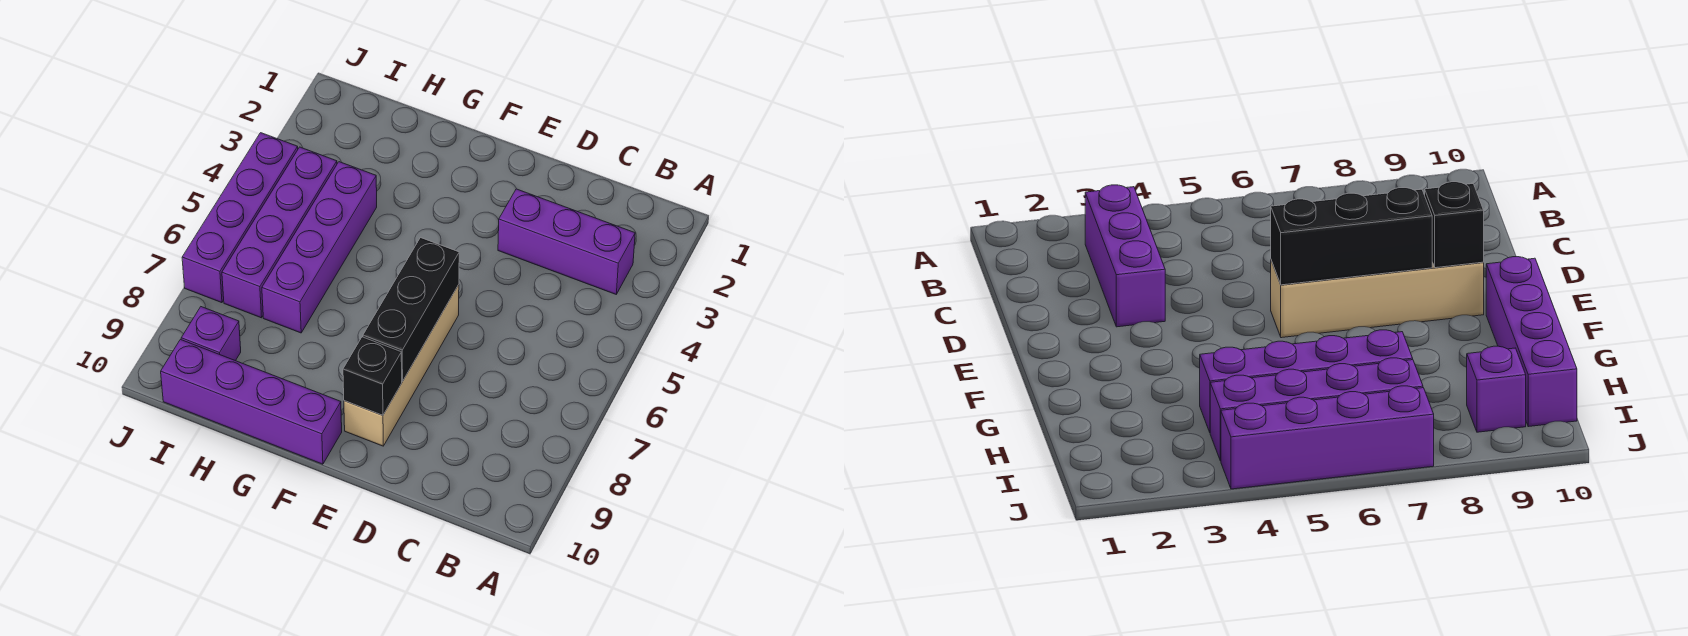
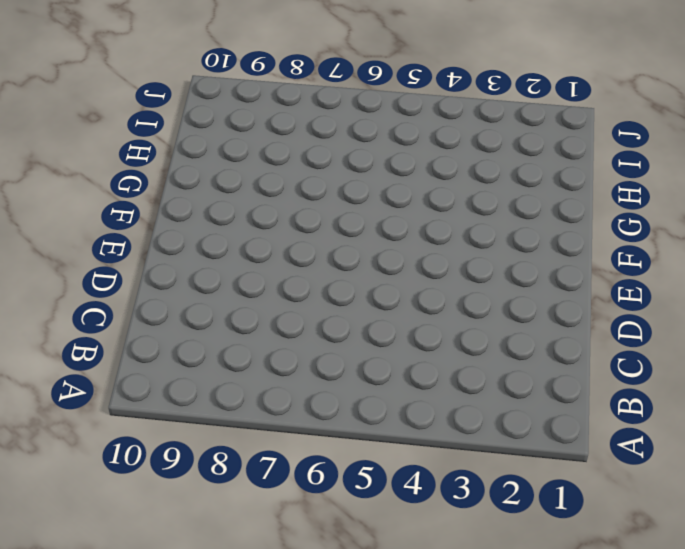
none -> purple 1x3 brick [498,189,635,294]
none -> tan 1x4 brick [344,285,459,446]

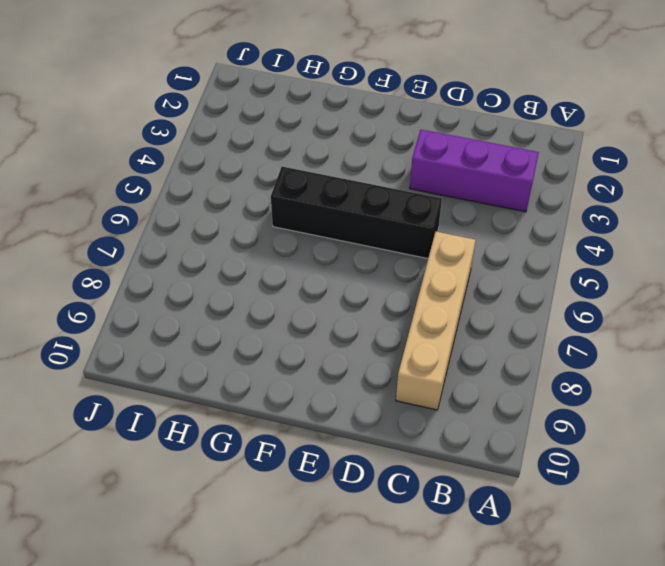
tan 1x4 brick [396,232,476,410] -> tan 1x4 brick moved to [344,285,459,446]
black 1x4 brick [271,167,442,259] -> none
none -> purple 1x4 brick [161,340,342,464]
none -> purple 1x4 brick [262,162,377,333]

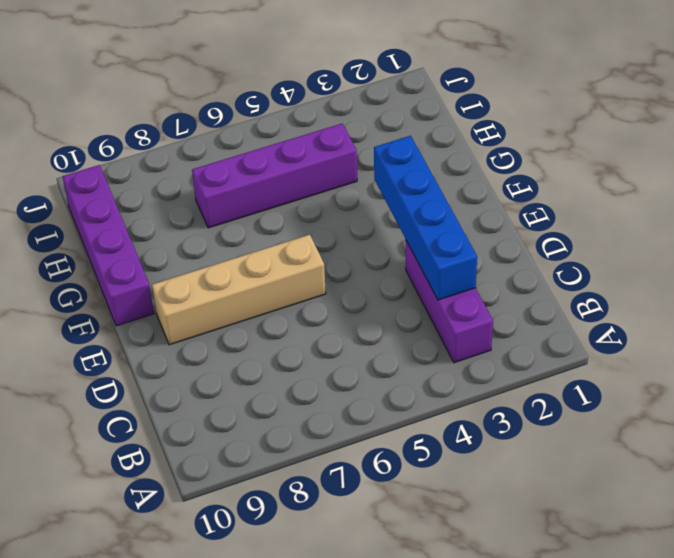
blue 1x4 brick [374,136,477,300] -> none
none -> purple 1x4 brick [222,147,337,318]
none -> purple 1x1 brick [181,307,241,361]

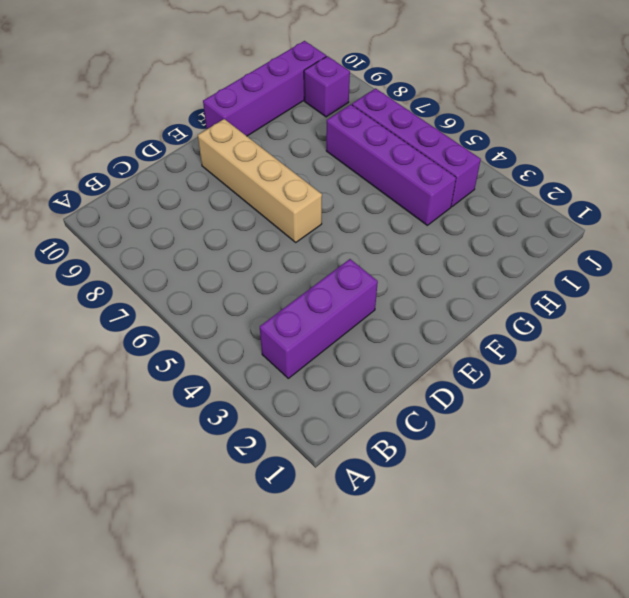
none -> purple 1x4 brick [182,133,298,303]
none -> black 1x3 brick [363,238,459,382]

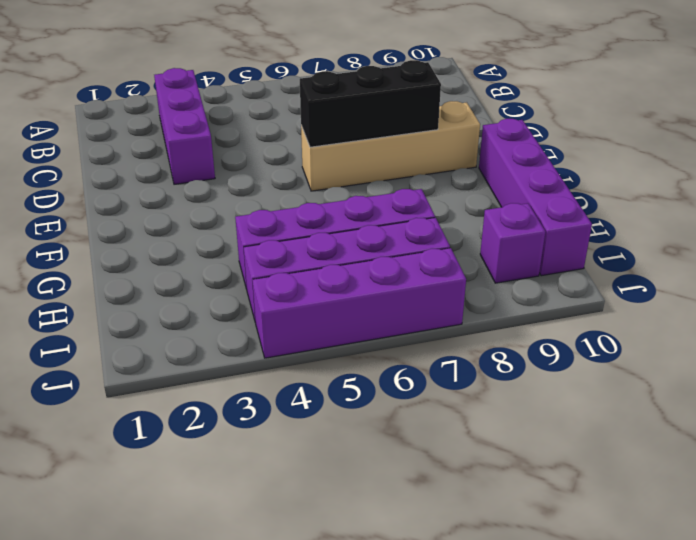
none -> black 1x1 brick [343,337,402,415]

